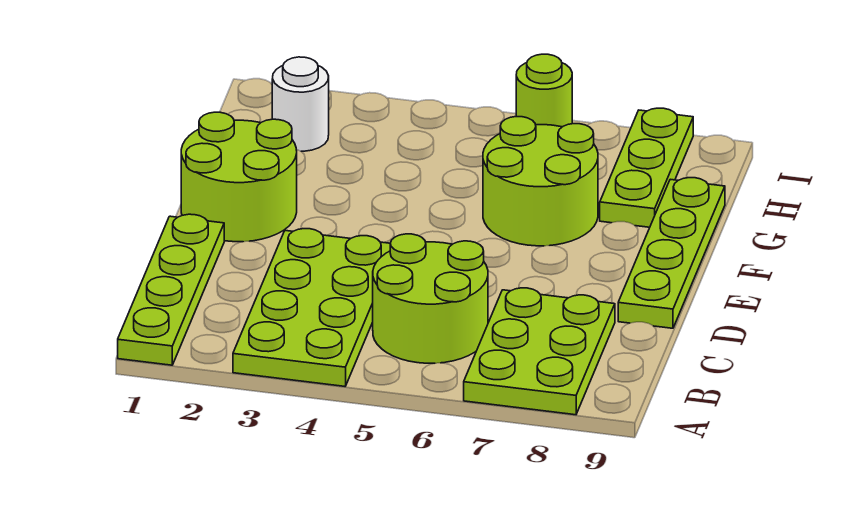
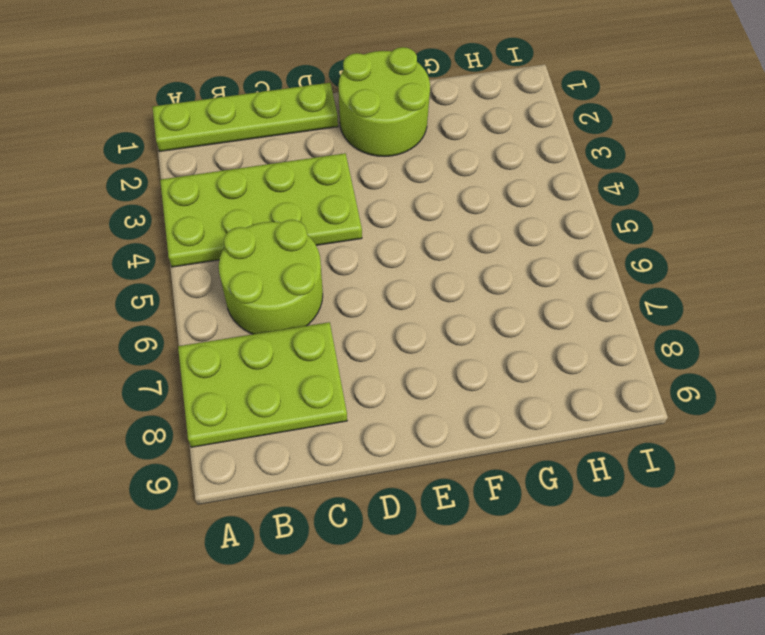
none -> lime 1x4 plate [618,178,725,328]
none -> lime 2x2 round brick [483,117,598,246]

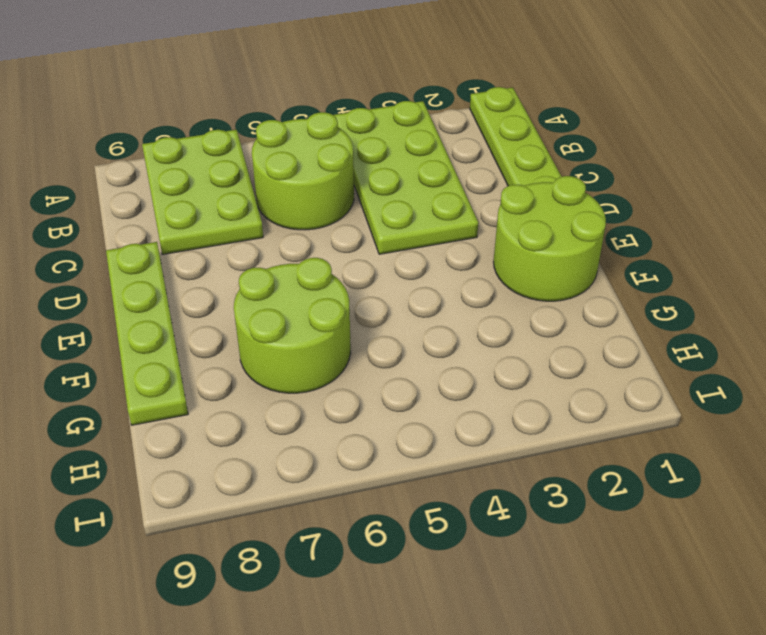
none -> lime 1x3 plate [600,108,693,227]
none -> white 1x1 round brick [272,57,329,151]

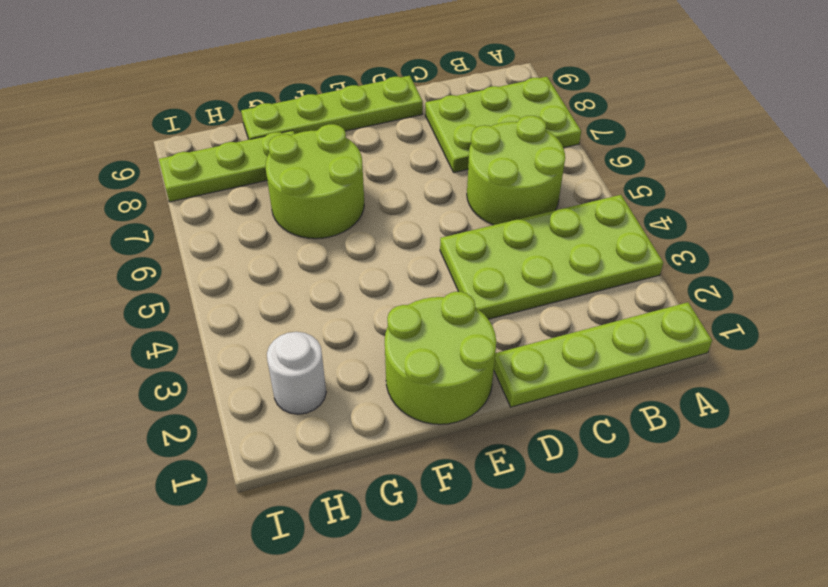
none -> lime 1x1 round brick [516,54,572,127]

